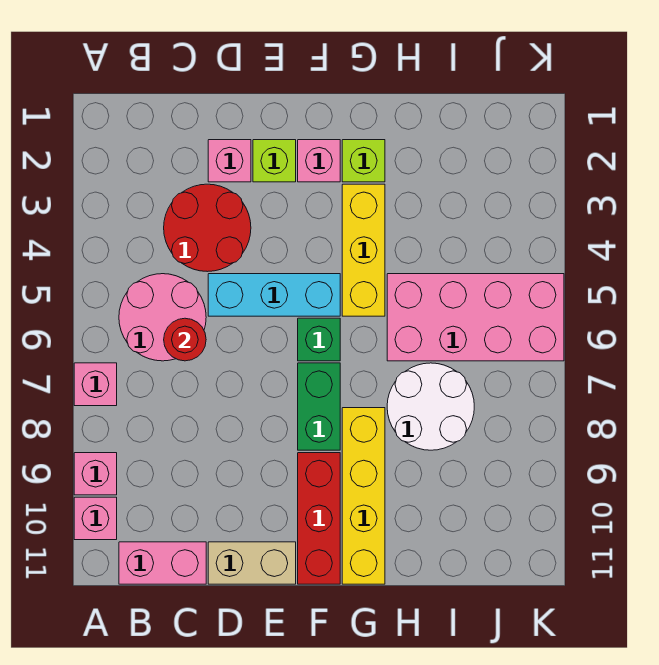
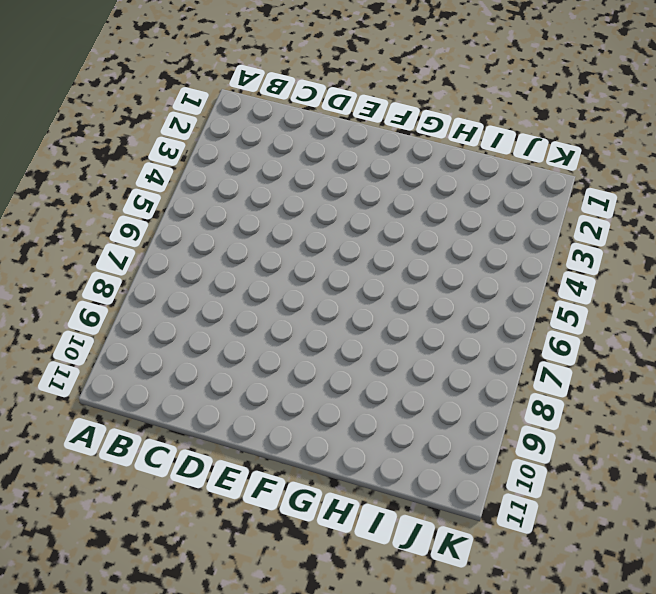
none -> pink 1x1 brick [74,363,117,406]
none -> pink 1x1 brick [74,453,117,495]
none -> pink 1x1 brick [74,497,117,540]

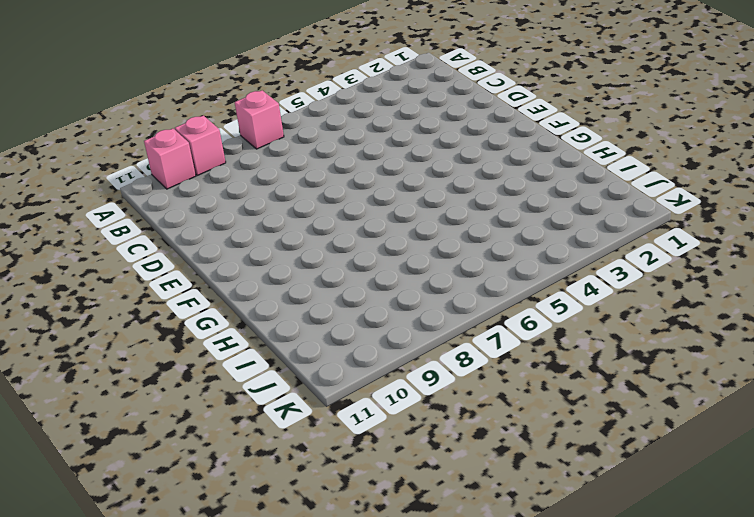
none -> pink 2x2 round brick [119,274,206,361]
none -> pink 1x2 brick [119,542,206,584]
none -> red 2x2 round brick [164,184,251,272]

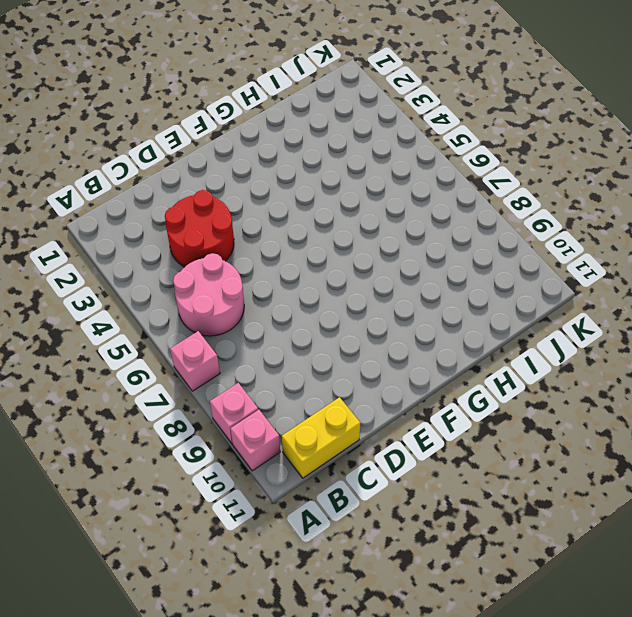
yellow 1x2 brick [282,397,360,478] -> pink 1x2 brick [119,542,206,584]
none -> pink 1x1 brick [208,140,251,182]
none -> cyan 1x3 brick [208,274,340,316]
none -> tan 1x2 brick [208,542,296,584]

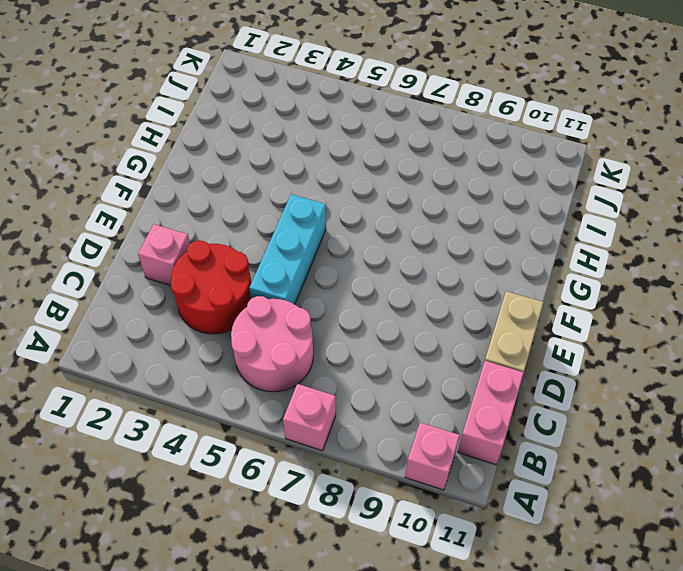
none -> pink 1x1 brick [74,453,117,495]
none -> lime 1x1 brick [253,140,296,182]
none -> pink 1x1 brick [298,140,340,182]

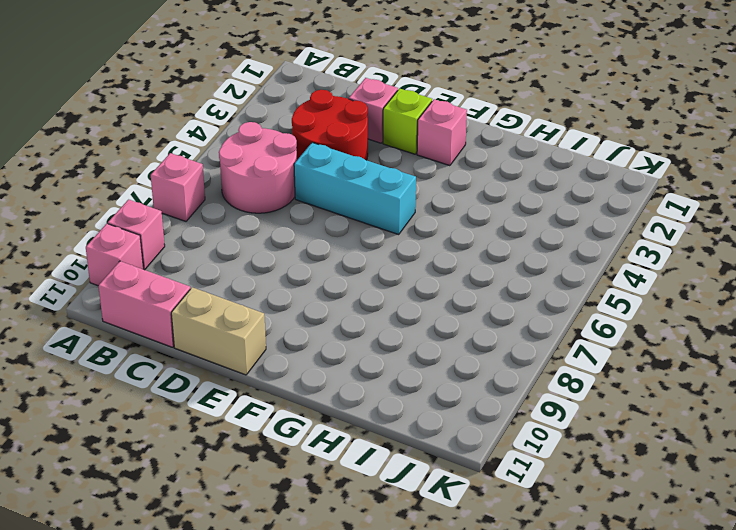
none -> green 1x1 brick [298,318,340,361]
none -> green 1x2 brick [298,363,340,450]
none -> red 1x3 brick [298,453,340,584]

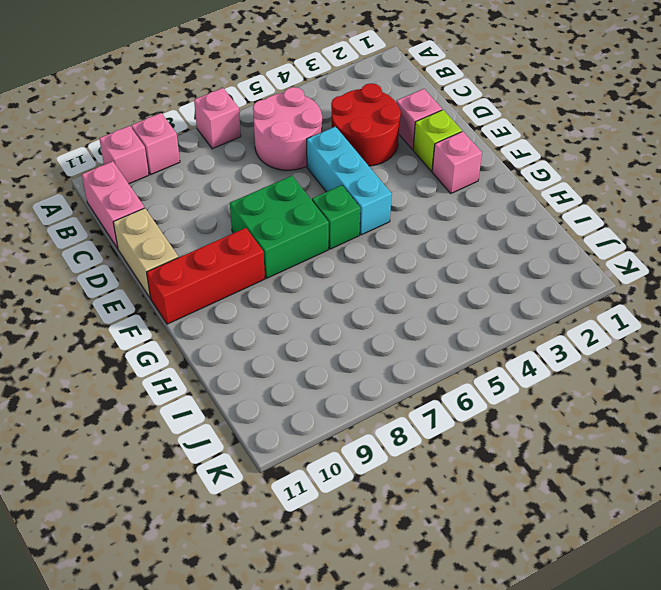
green 2x2 brick [230,176,329,278] -> green 1x2 brick [298,363,340,450]
none -> lime 1x1 brick [342,140,385,182]
none -> yellow 1x3 brick [342,184,385,316]
none -> yellow 1x4 brick [342,408,385,584]

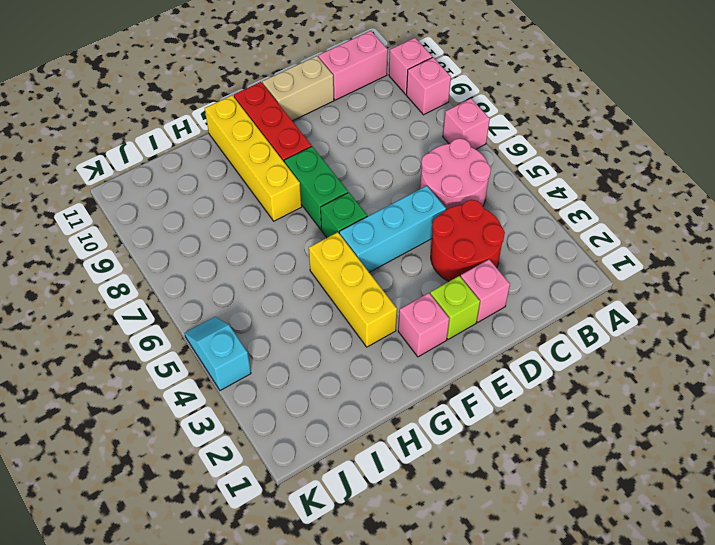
cyan 1x2 slope [185,317,251,391] -> pink 2x4 brick [387,274,564,361]
none -> lime 1x1 brick [342,140,385,182]
none -> white 2x2 round brick [387,363,474,450]
none -> red 1x1 round brick [164,318,206,361]

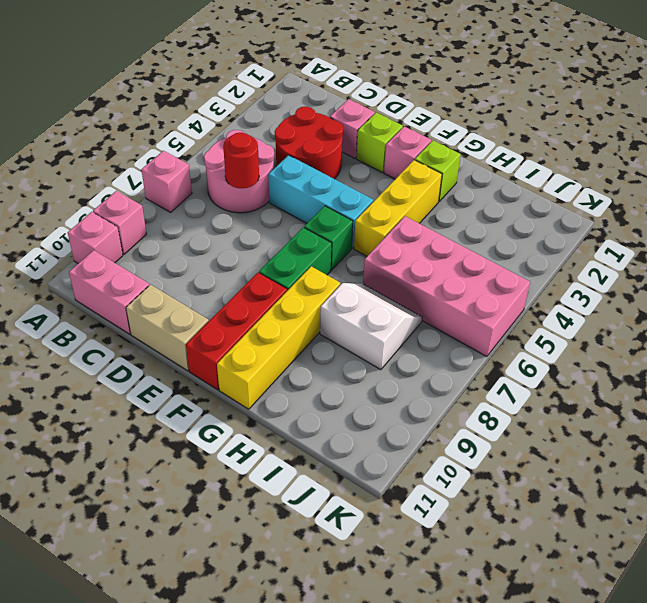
white 2x2 slope [320,283,422,370] -> white 2x2 round brick [387,363,474,450]

